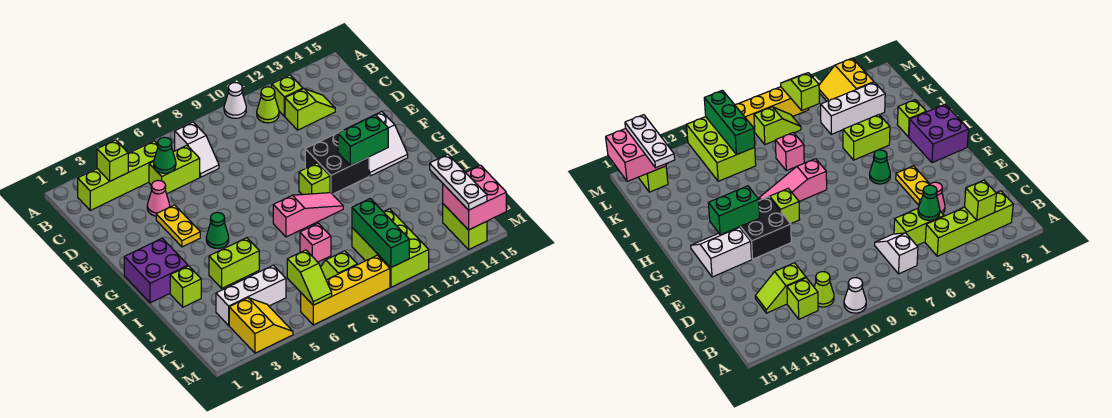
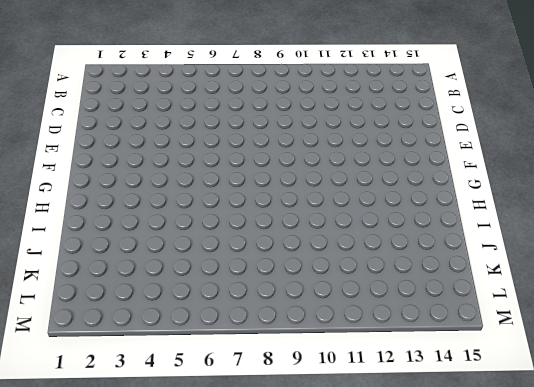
none -> white 1x1 cone [224,83,246,118]
none -> lime 1x4 brick [78,141,158,210]
none -> white 1x2 slope [175,122,219,177]
none -> lime 1x1 cone [257,87,279,123]

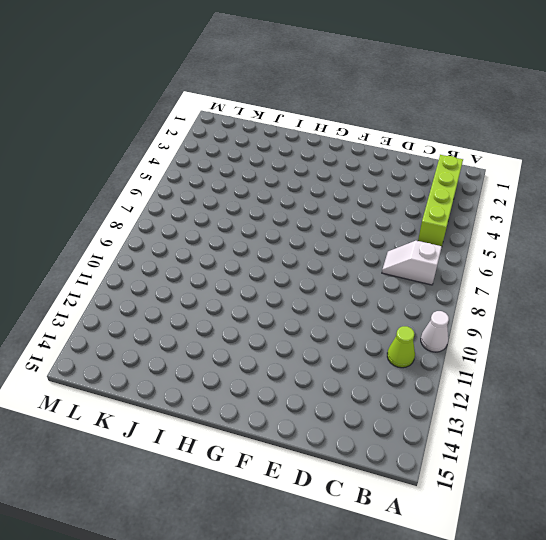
none -> lime 1x1 brick [272,75,303,116]
none -> lime 1x2 brick [149,145,200,194]
none -> lime 1x2 slope [285,89,335,130]
none -> pink 1x1 cone [147,180,170,216]

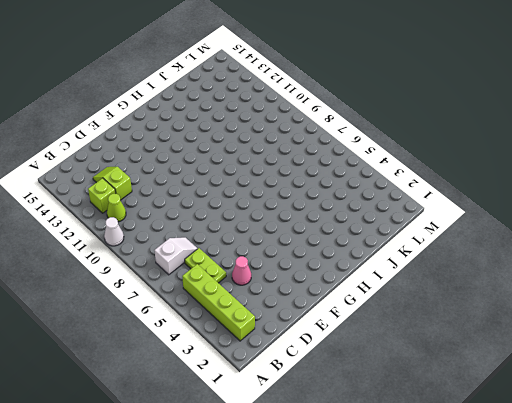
lime 1x2 plate [185,248,226,283] -> lime 1x2 brick [149,145,200,194]
none -> yellow 1x2 plate [156,205,200,247]
none -> black 2x2 brick [305,130,369,194]
none -> white 2x2 slope [347,111,408,176]
none -> purple 2x2 brick [124,238,188,303]

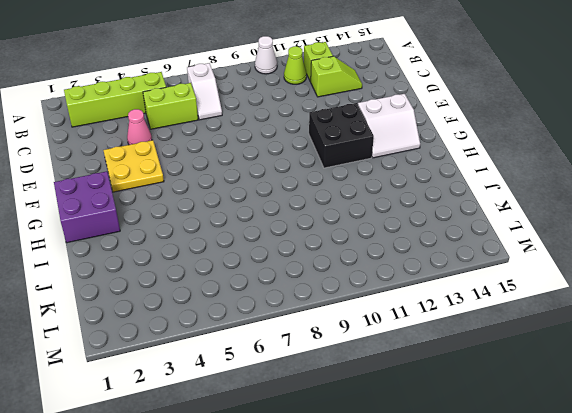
yellow 2x2 plate [103,140,164,192] -> yellow 1x2 plate [156,205,200,247]
none -> green 1x1 cone [206,213,229,248]
none -> lime 1x1 brick [299,163,330,195]
none -> pink 1x3 slope [273,193,343,237]
none -> lime 1x1 brick [170,266,201,307]

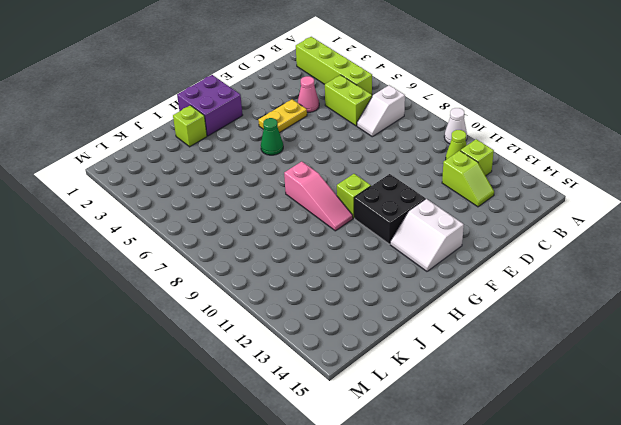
none -> lime 1x2 brick [209,238,259,288]
none -> pink 1x1 brick [300,223,331,262]
none -> white 1x3 brick [216,265,286,325]
none -> lime 2x3 brick [352,209,429,287]

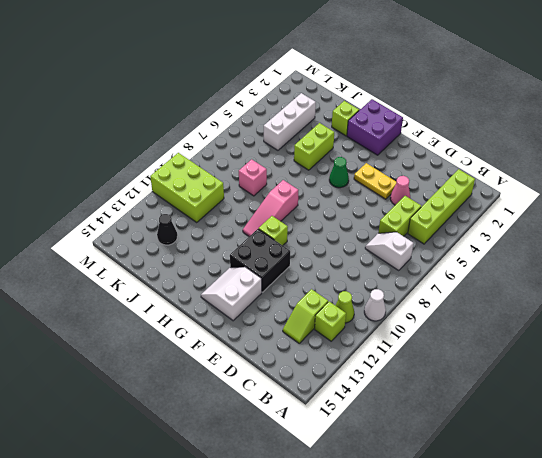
black 1x1 cone [157,214,177,245] -> none
none -> yellow 2x2 slope [229,298,293,353]
none -> lime 1x2 slope [321,251,357,280]
none -> lime 1x2 brick [443,204,487,249]
none -> yellow 1x4 brick [301,255,390,325]

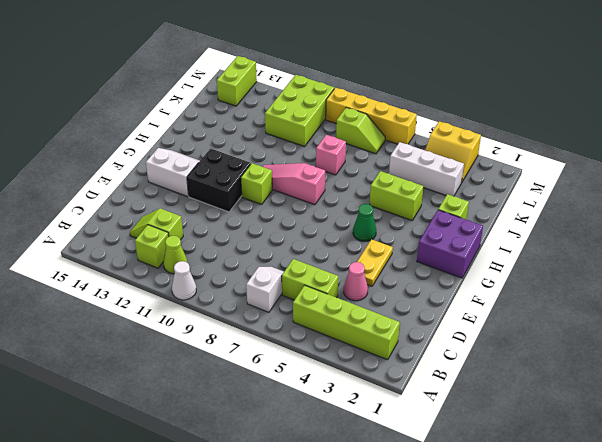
yellow 2x2 slope [425,121,481,183] -> yellow 2x2 slope turned to [229,298,293,353]
none -> lime 1x1 brick [97,140,128,181]
none -> green 1x1 cone [154,137,176,173]
none -> green 1x2 brick [338,115,388,166]
none -> green 1x3 brick [352,199,409,267]

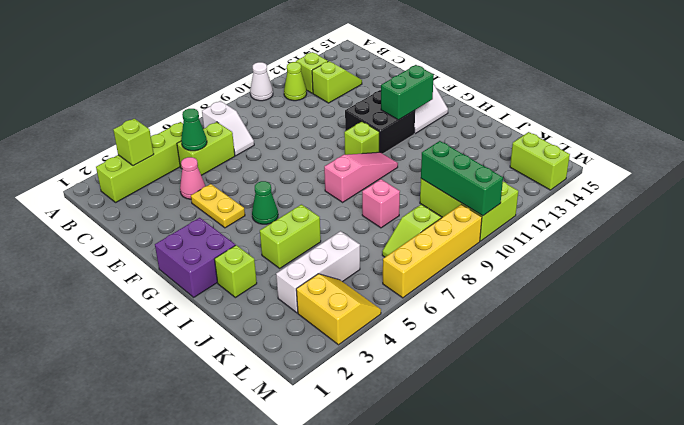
none -> lime 1x2 slope [287,250,332,305]
none -> pink 2x2 brick [443,165,506,230]
none -> white 1x3 plate [430,154,487,210]

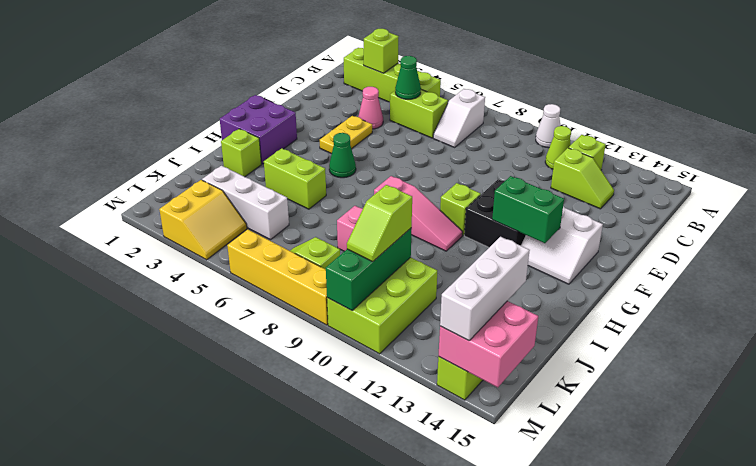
lime 1x2 slope [347,185,412,262] -> lime 1x2 slope moved to [287,250,332,305]
white 1x3 brick [440,237,530,341] -> white 1x3 plate [430,154,487,210]

